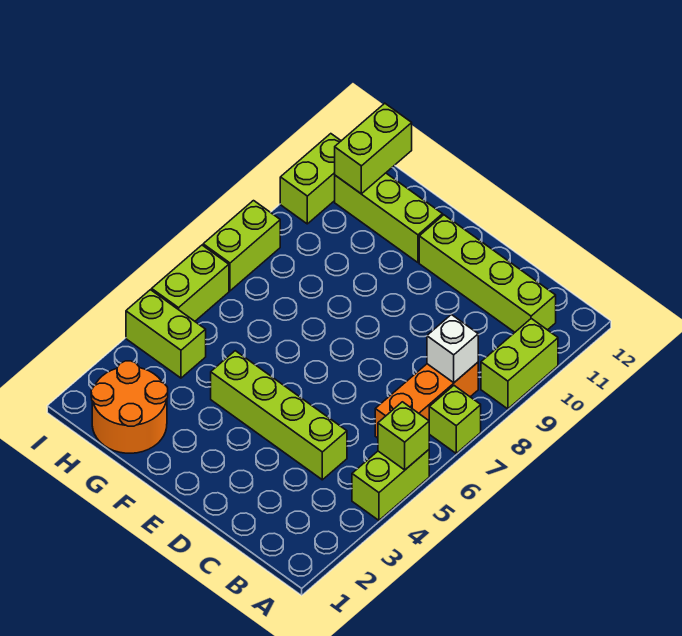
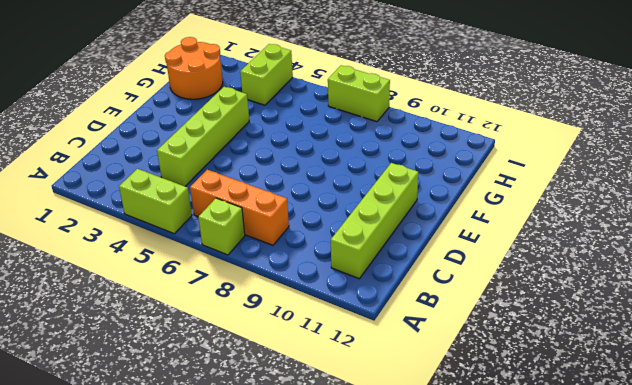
none -> lime 1x2 brick [481,319,558,409]
none -> lime 1x3 brick [335,173,443,262]
none -> lime 1x2 brick [152,245,229,321]

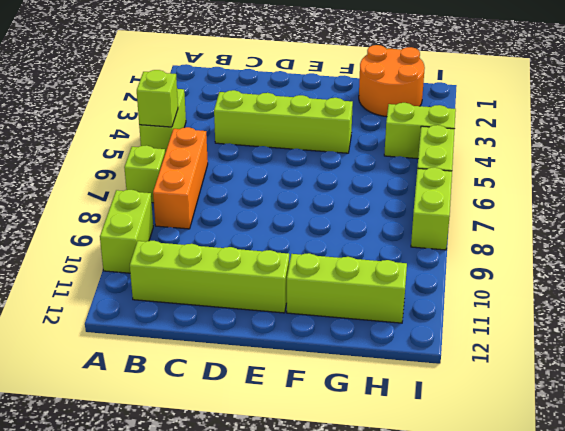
none -> lime 1x2 brick [280,134,341,224]
none -> white 1x1 brick [427,315,478,383]
none -> lime 1x2 brick [335,103,412,194]

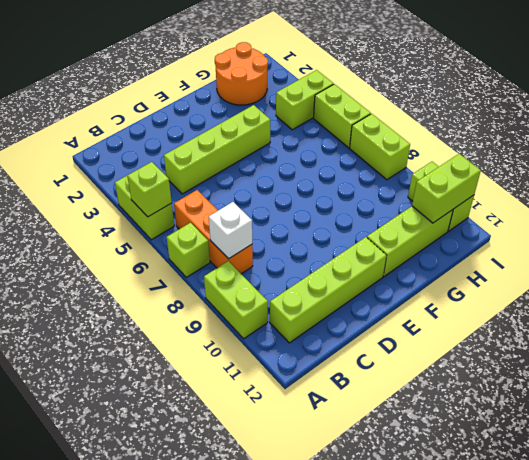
lime 1x2 brick [412,154,481,223] -> lime 1x2 brick turned to [335,103,412,194]

